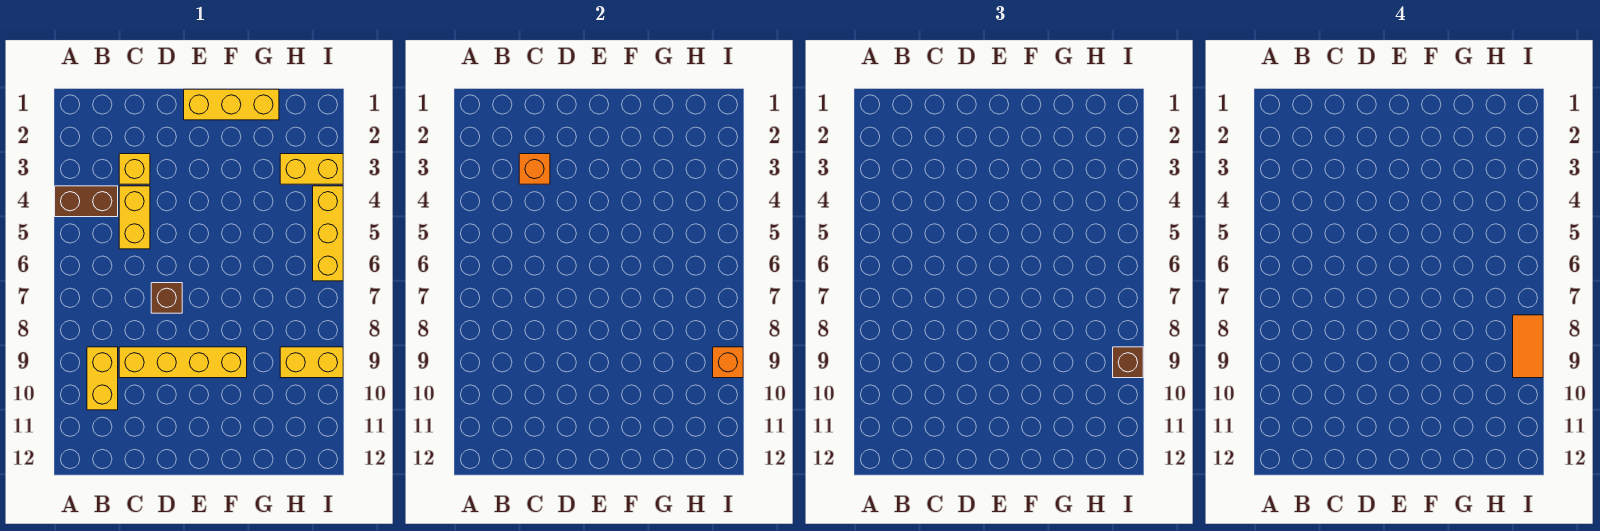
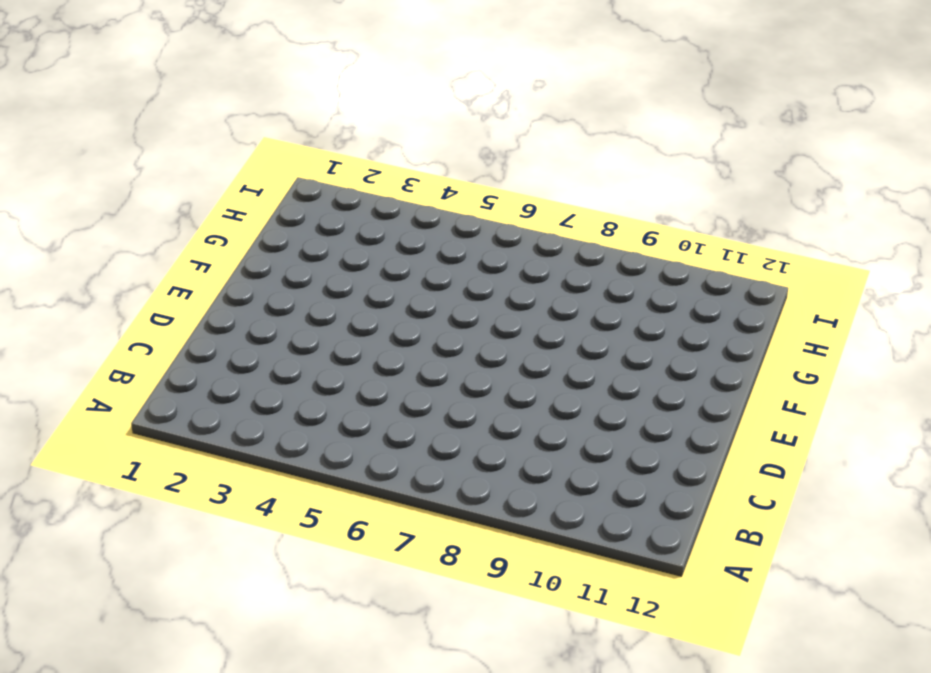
none -> brown 1x2 brick [55,186,118,217]
none -> yellow 1x2 brick [87,347,118,410]
none -> yellow 1x1 brick [119,154,150,184]

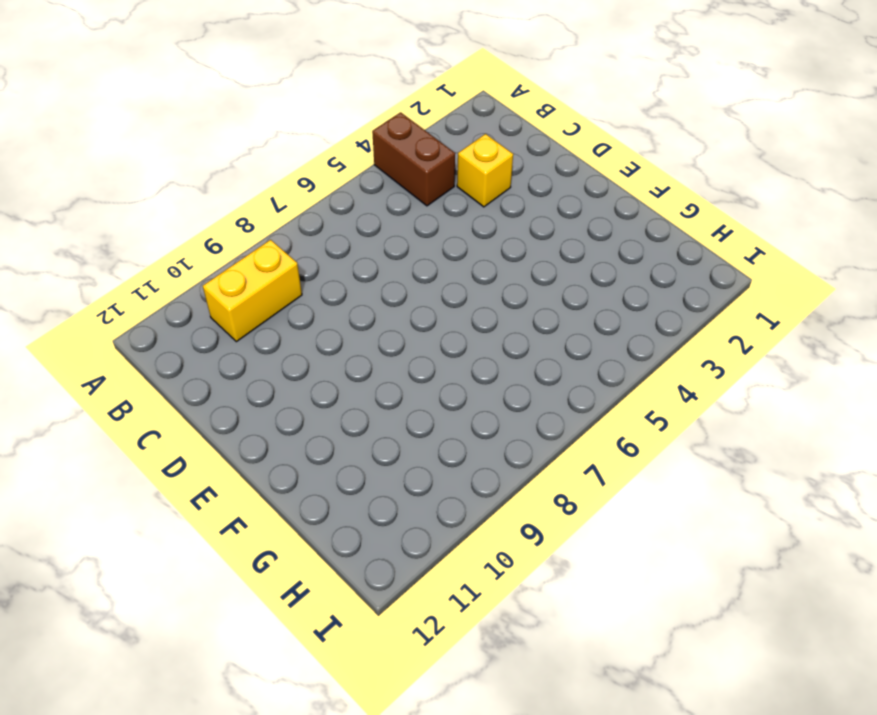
none -> yellow 1x2 brick [119,186,150,249]
none -> yellow 1x4 brick [119,347,247,378]
none -> brown 1x1 brick [151,283,182,313]

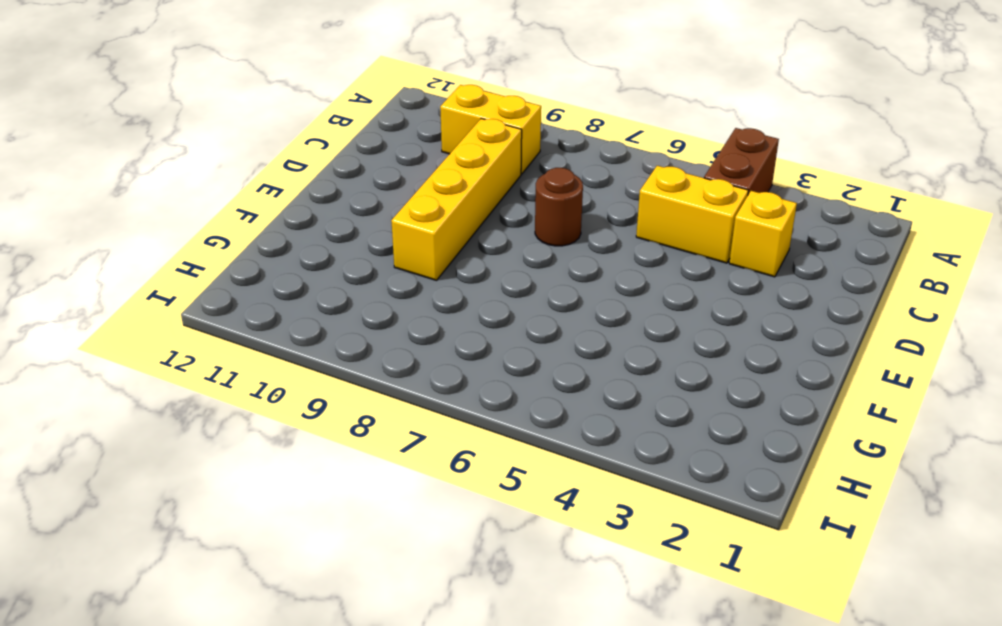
brown 1x1 round brick [535,168,583,246] -> brown 1x1 brick [151,283,182,313]
none -> yellow 1x3 brick [184,89,279,120]
none -> yellow 1x2 brick [280,154,343,184]
none -> yellow 1x2 brick [280,347,343,378]

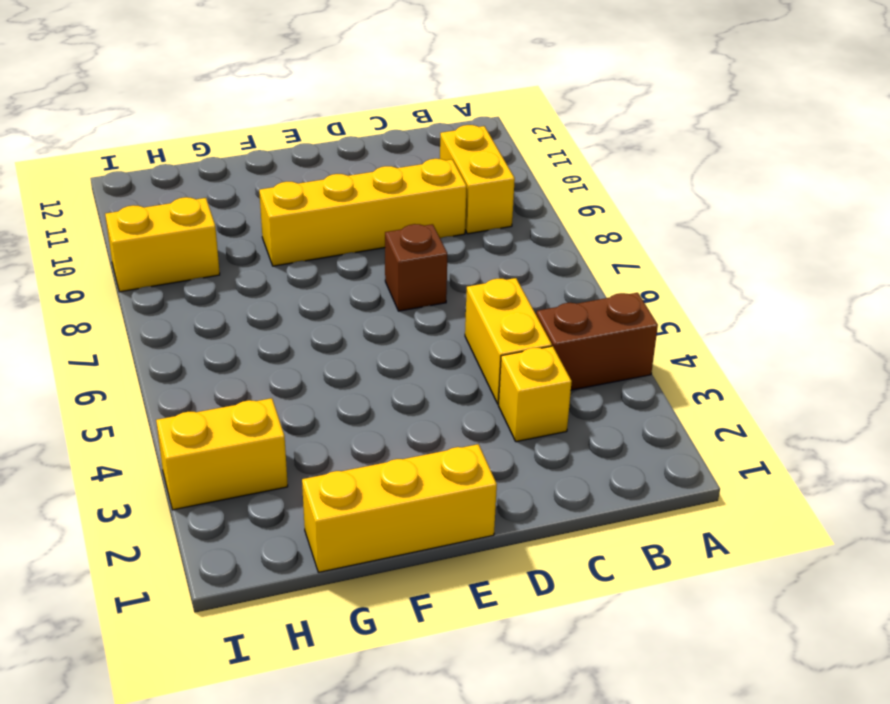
none -> yellow 1x3 brick [313,186,343,281]
none -> orange 1x1 brick [519,154,550,184]
none -> orange 1x1 brick [713,347,743,378]

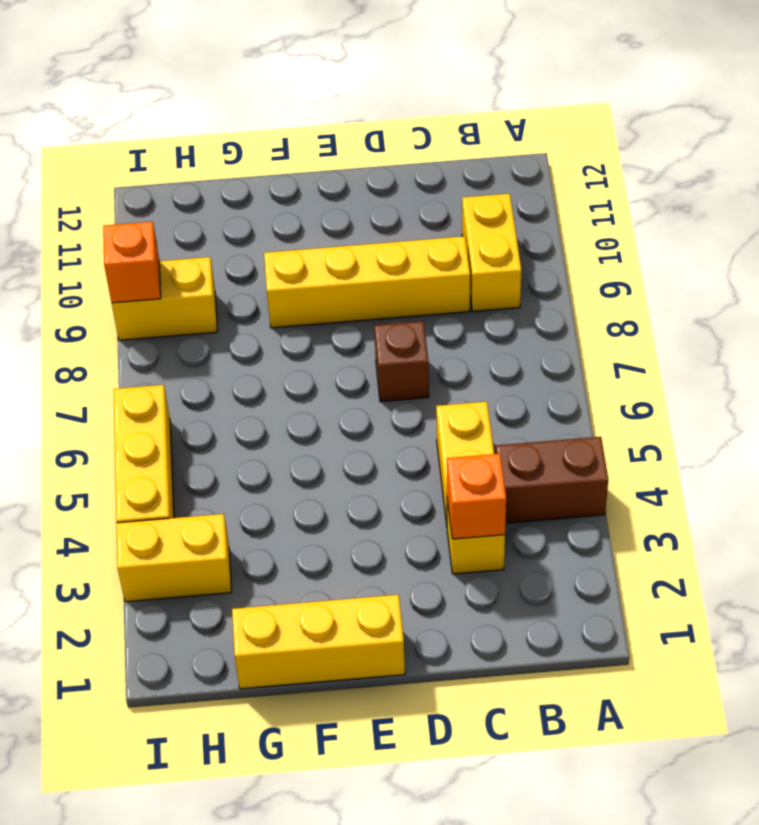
none -> brown 1x1 brick [1113,347,1143,378]
none -> orange 1x2 tile [1513,315,1543,378]

